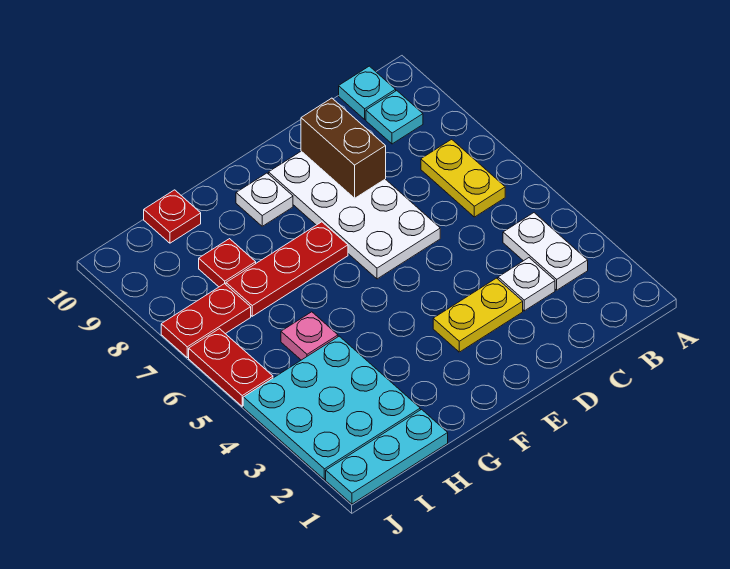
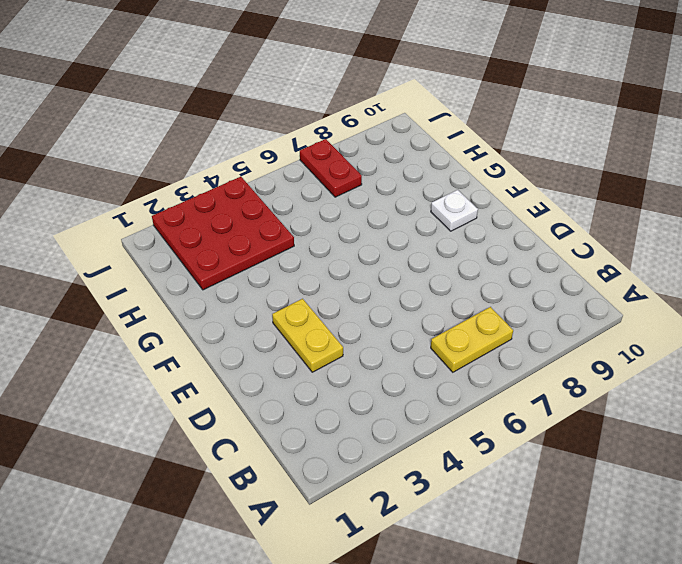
red 3x3 plate [152,177,294,290] -> cyan 3x3 plate [243,336,420,480]
none -> white 1x2 plate [503,213,588,290]
none -> cyan 1x1 plate [366,91,423,144]
none -> cyan 1x1 plate [339,66,396,119]

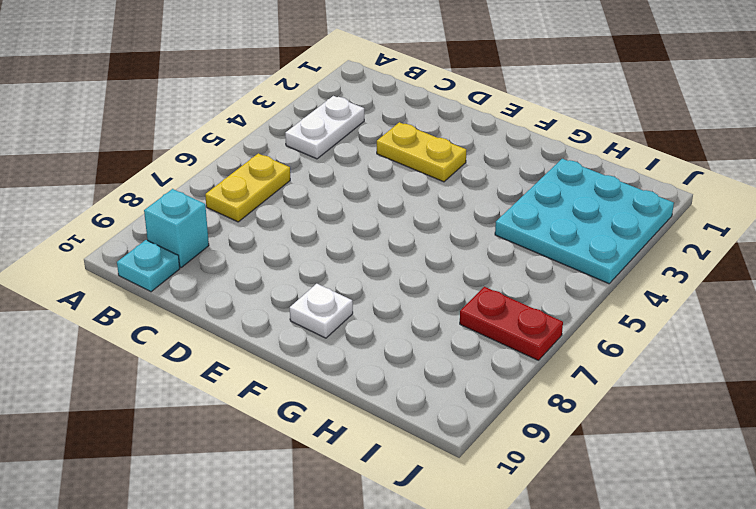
cyan 1x1 brick [144,189,209,268] -> cyan 1x1 plate [366,91,423,144]
none -> white 1x1 plate [498,258,555,311]
none -> white 2x4 plate [269,151,440,279]
none -> red 1x3 plate [226,222,348,316]

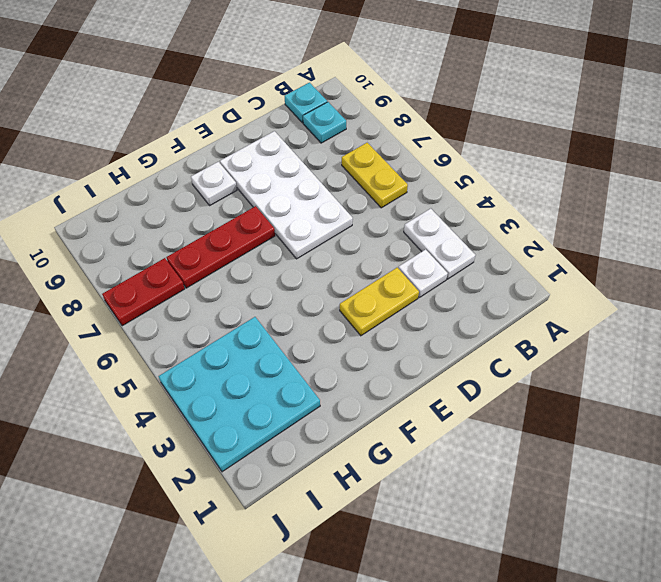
none -> cyan 1x3 plate [326,409,448,504]
none -> pink 1x1 plate [281,312,338,360]
none -> red 1x1 plate [199,239,256,287]

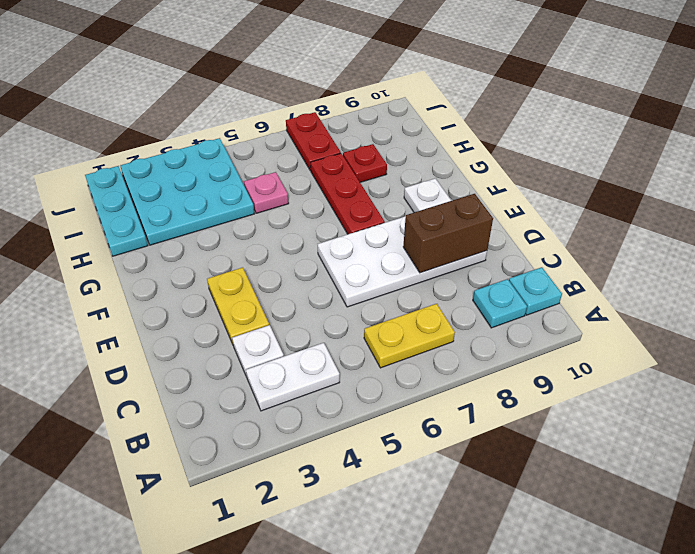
none -> red 1x1 plate [144,190,201,243]
none -> red 1x2 plate [189,329,273,406]

